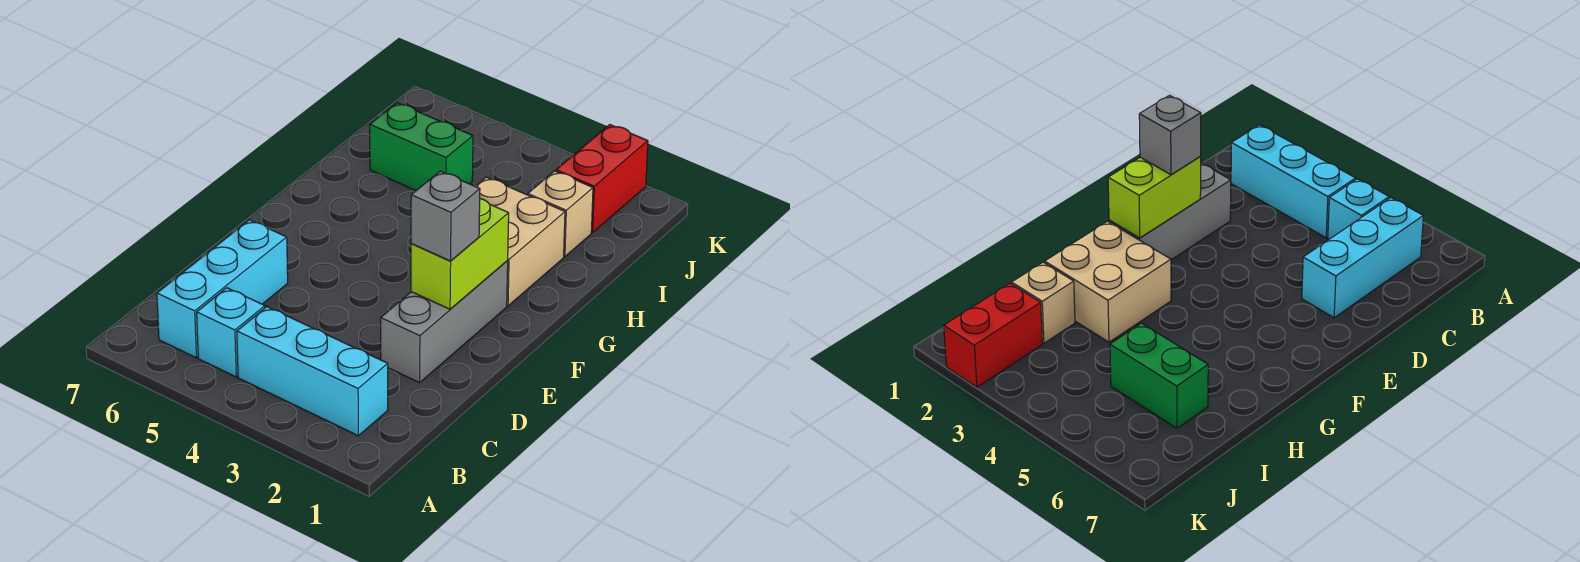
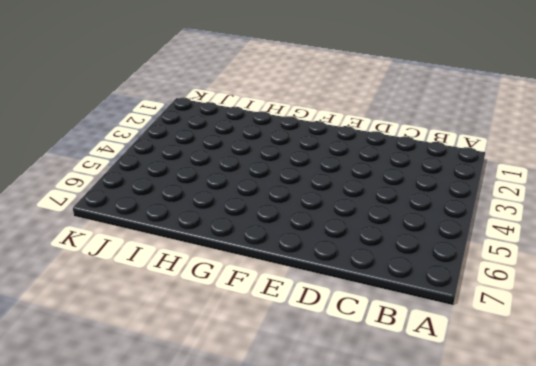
none -> cyan 1x3 brick [237,307,388,436]
none -> cyan 1x1 brick [197,288,265,377]

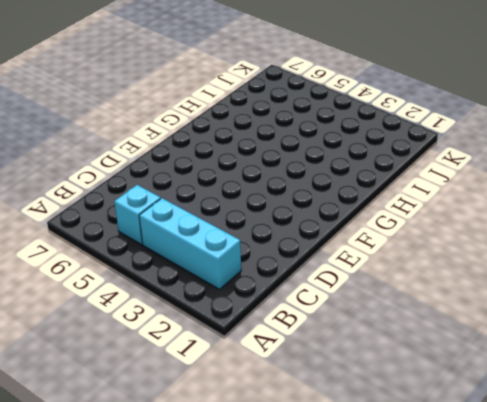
none -> cyan 1x3 brick [157,220,288,358]
none -> grey 1x3 brick [381,261,508,383]

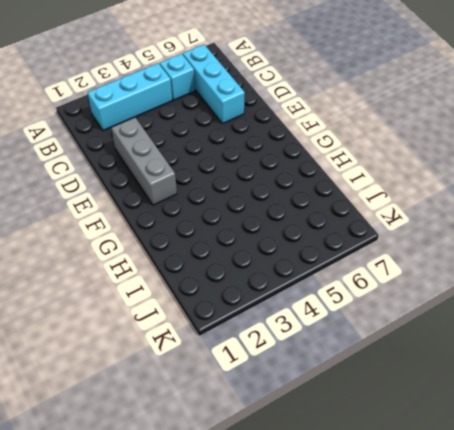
none -> tan 2x2 brick [475,177,565,306]
none -> tan 1x1 brick [528,171,593,257]

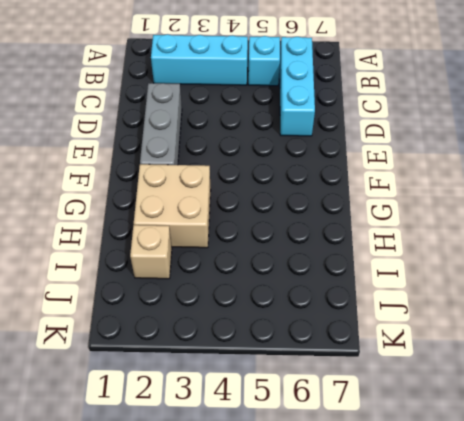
none -> green 1x2 brick [370,103,473,190]
none -> red 1x2 brick [556,125,648,232]

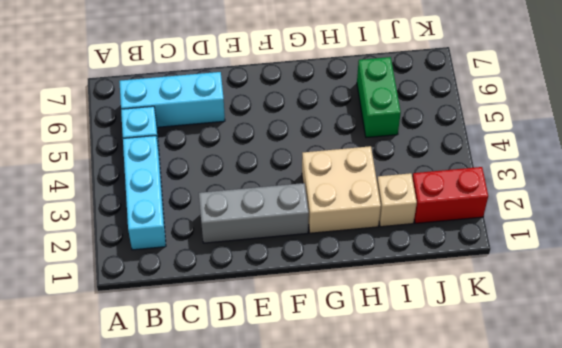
none -> lime 1x2 brick [411,199,509,309]
none -> grey 1x1 brick [411,171,480,261]

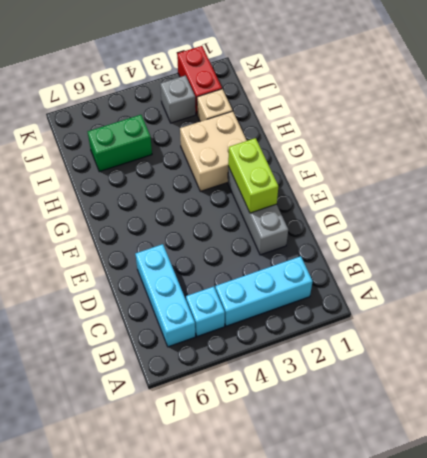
grey 1x1 brick [160,75,196,123] -> grey 1x1 brick moved to [411,171,480,261]

